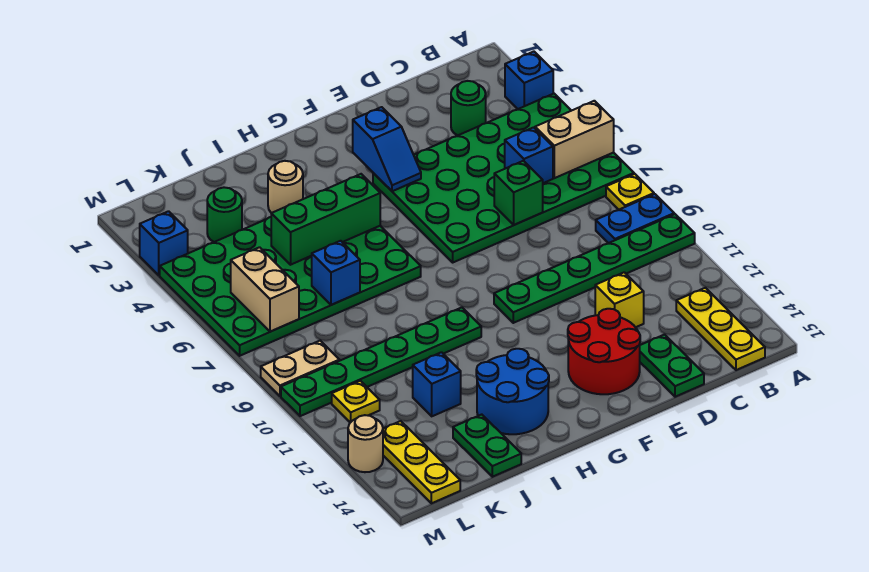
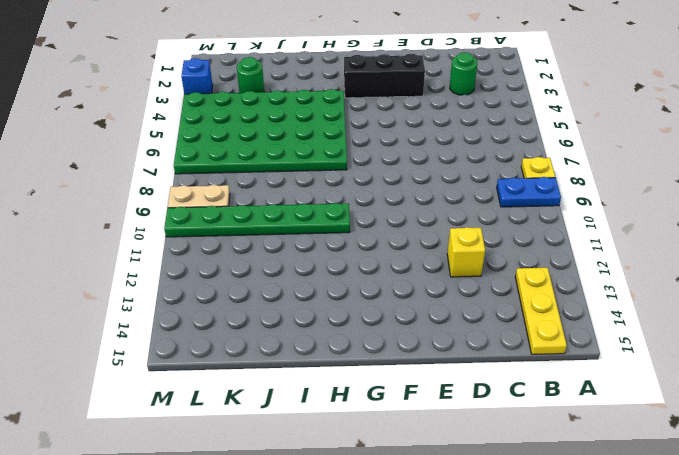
black 1x3 brick [344,54,425,98] -> none
none -> blue 1x1 brick [505,52,553,109]
none -> green 4x6 plate [373,94,634,262]
none -> green 1x6 plate [494,214,695,323]

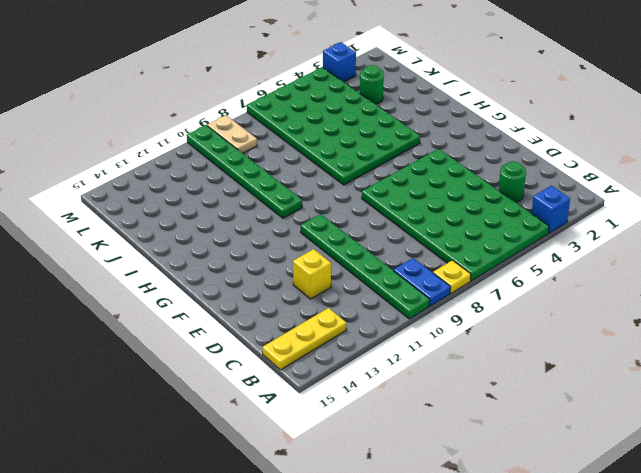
none -> green 1x2 plate [640,335,704,397]
none -> red 2x2 round brick [568,309,640,394]
none -> blue 2x2 round brick [476,349,549,434]

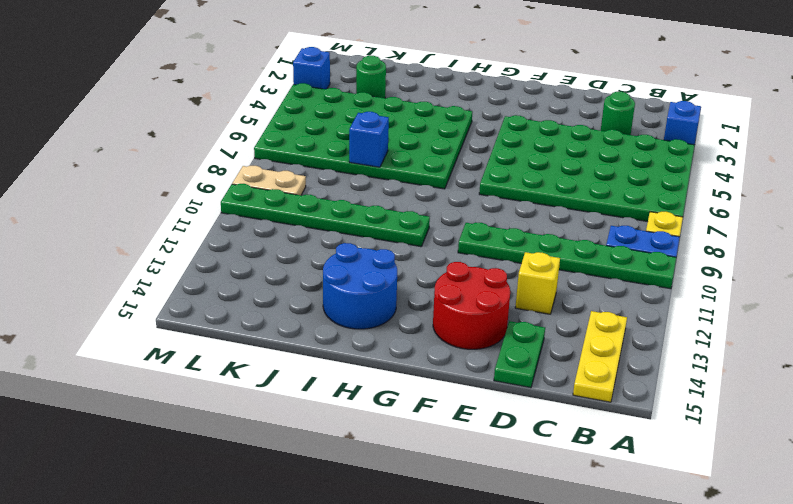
none -> tan 1x1 round brick [268,161,303,213]
none -> blue 1x1 brick [413,352,461,416]
none -> green 1x2 plate [453,415,521,477]

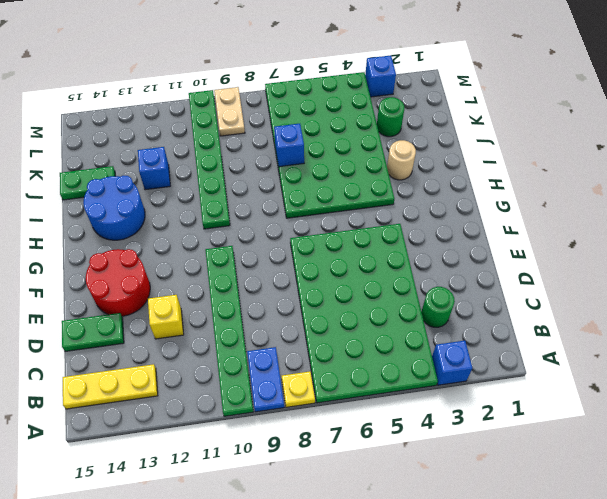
none -> yellow 1x1 plate [332,381,380,423]
none -> yellow 1x3 plate [383,421,460,503]
none -> tan 1x1 round brick [348,415,383,472]

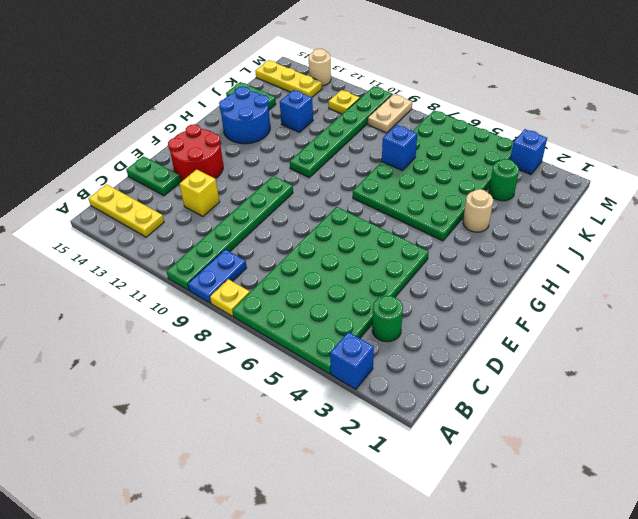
none -> tan 1x2 brick [535,101,614,178]
none -> blue 1x1 brick [505,127,553,183]
none -> green 1x1 brick [494,161,543,225]

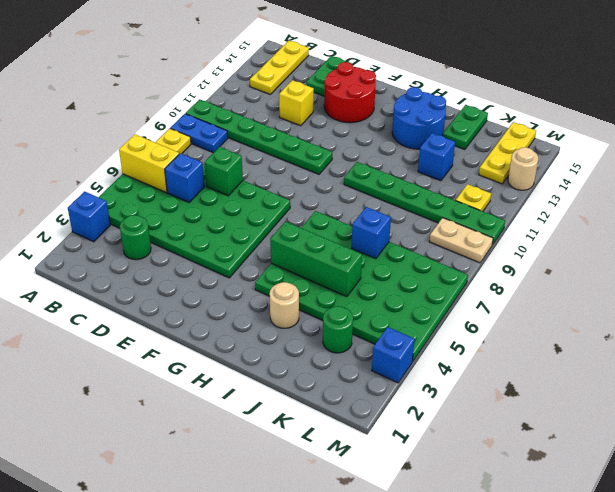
yellow 1x2 brick [119,134,179,192] -> tan 1x2 brick [535,101,614,178]
none -> blue 1x2 slope [353,107,421,191]
none -> tan 1x2 brick [231,247,299,332]

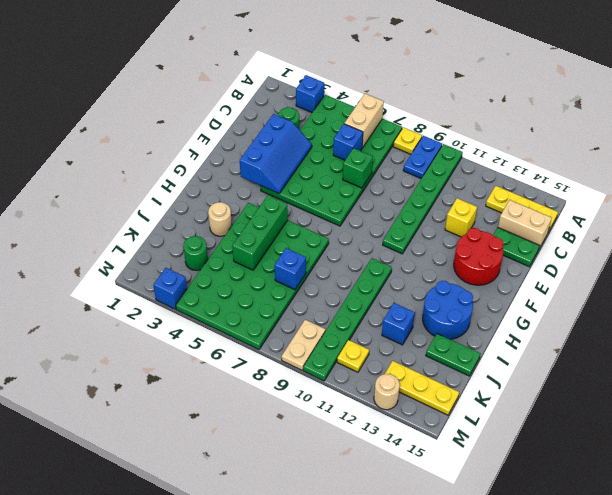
tan 1x2 brick [498,200,552,249] -> tan 1x2 brick moved to [231,247,299,332]
blue 2x3 slope [240,114,312,194] -> blue 1x2 slope [353,107,421,191]

